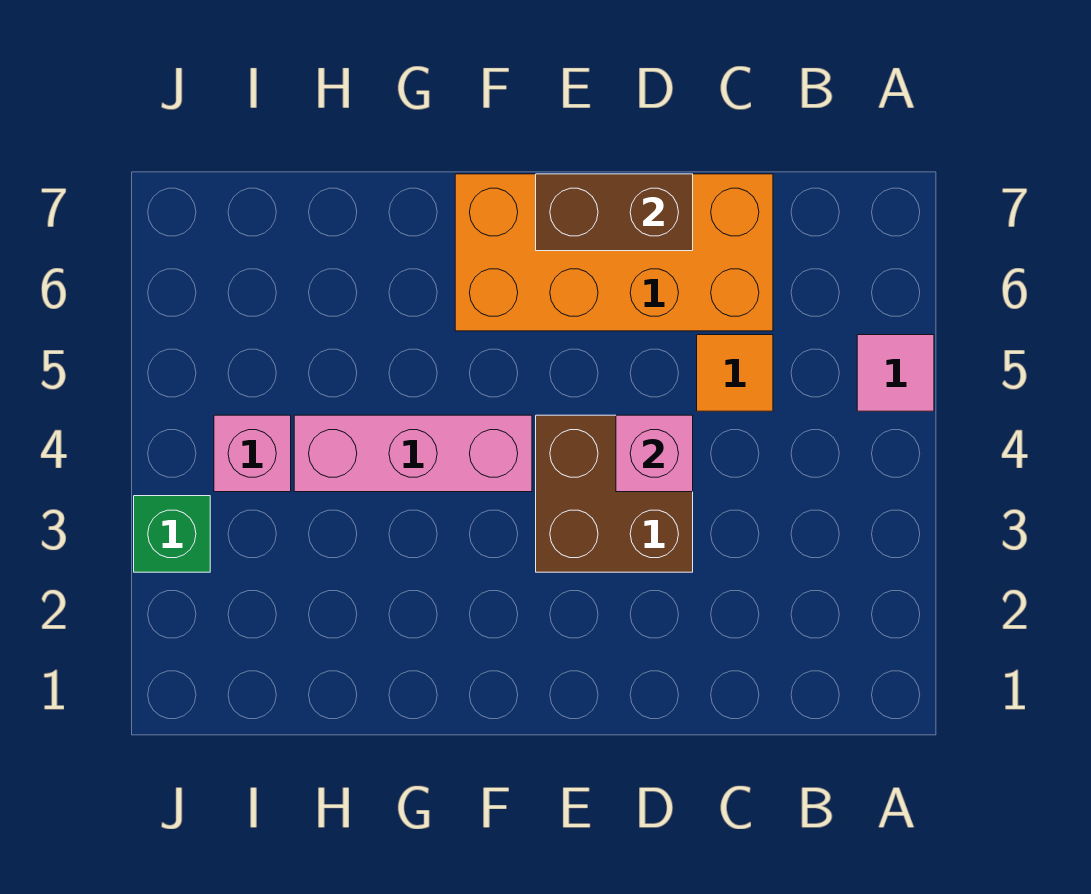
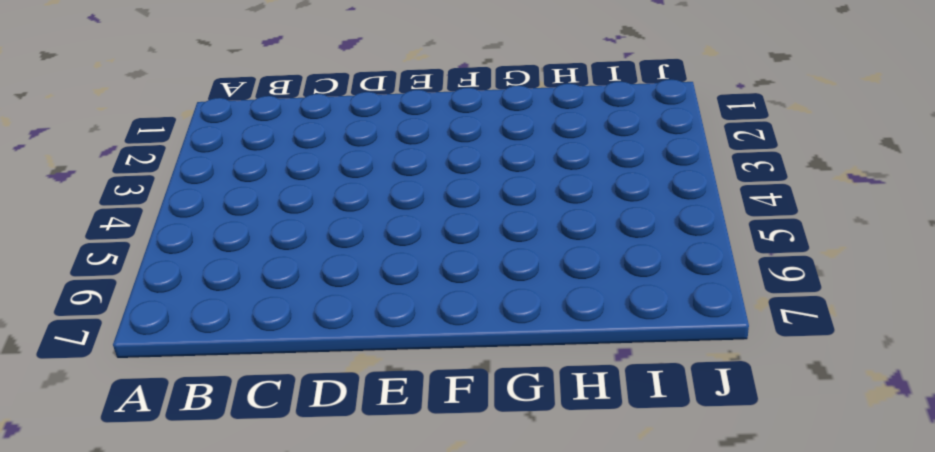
none -> pink 1x1 tile [857,335,934,411]
none -> orange 1x1 tile [697,335,773,411]

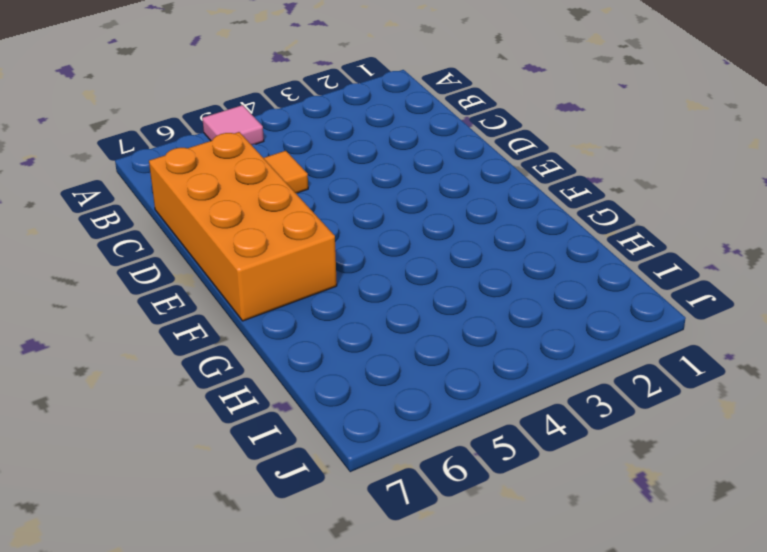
none -> brown 2x2 brick [536,415,693,572]
none -> pink 1x3 brick [294,415,532,492]

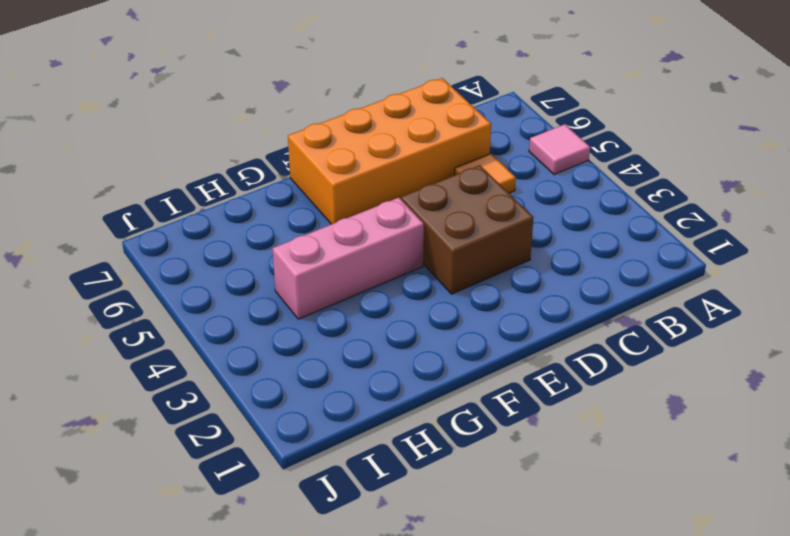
none -> pink 1x1 brick [214,415,291,492]
none -> green 1x1 brick [134,496,210,572]

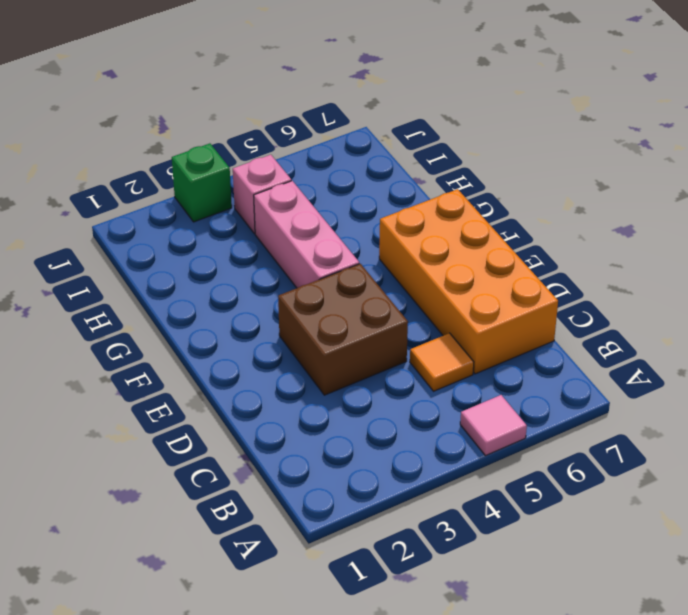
none -> pink 1x1 brick [616,415,693,492]
none -> brown 1x2 brick [536,174,693,251]

